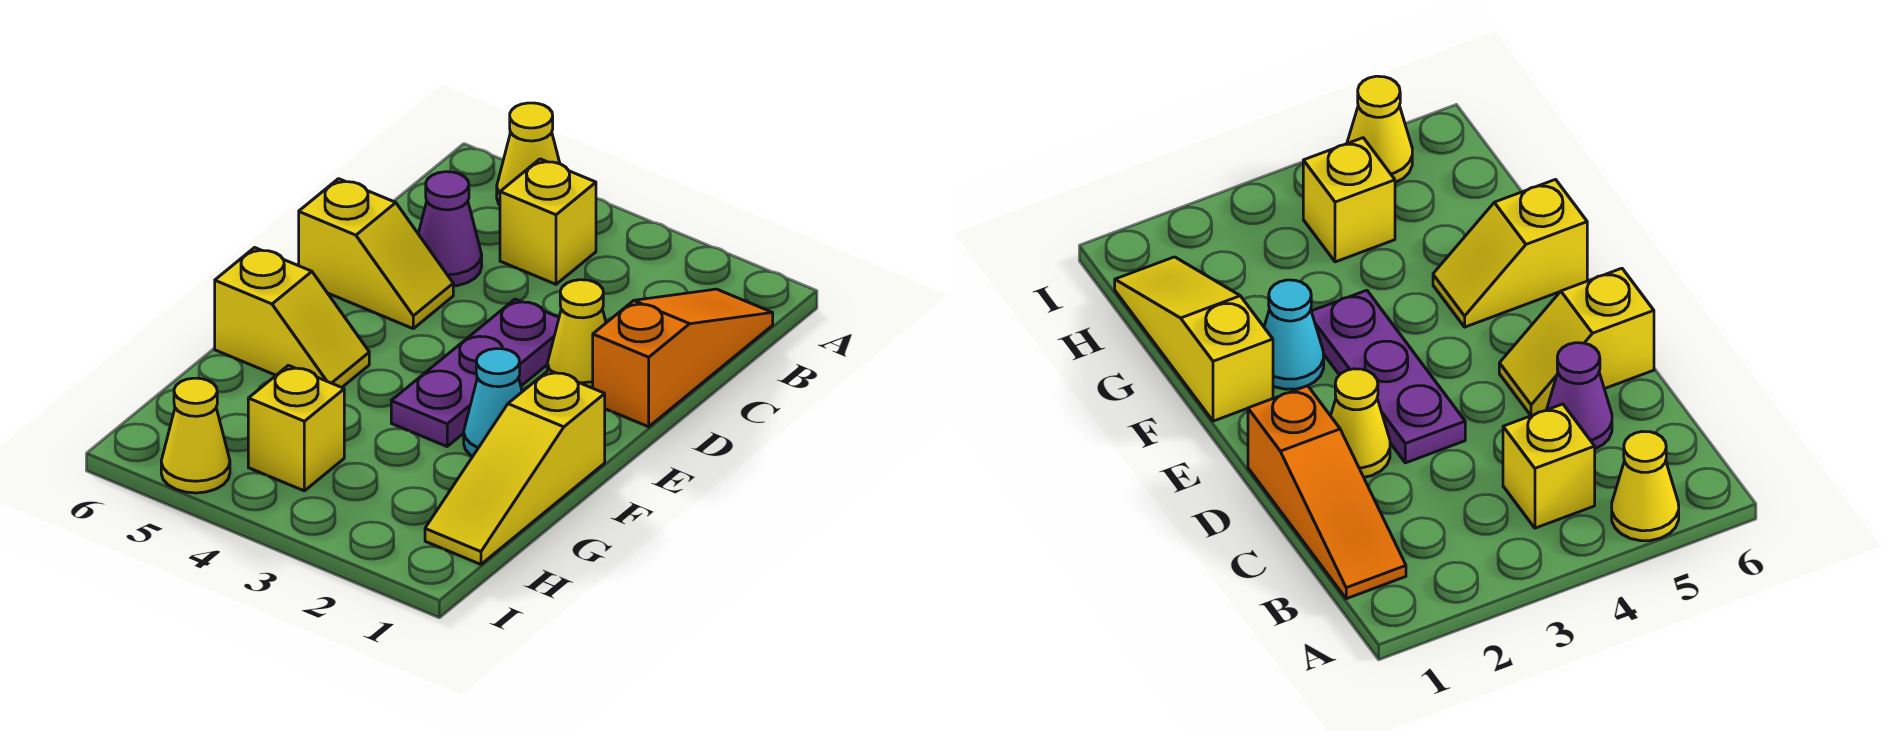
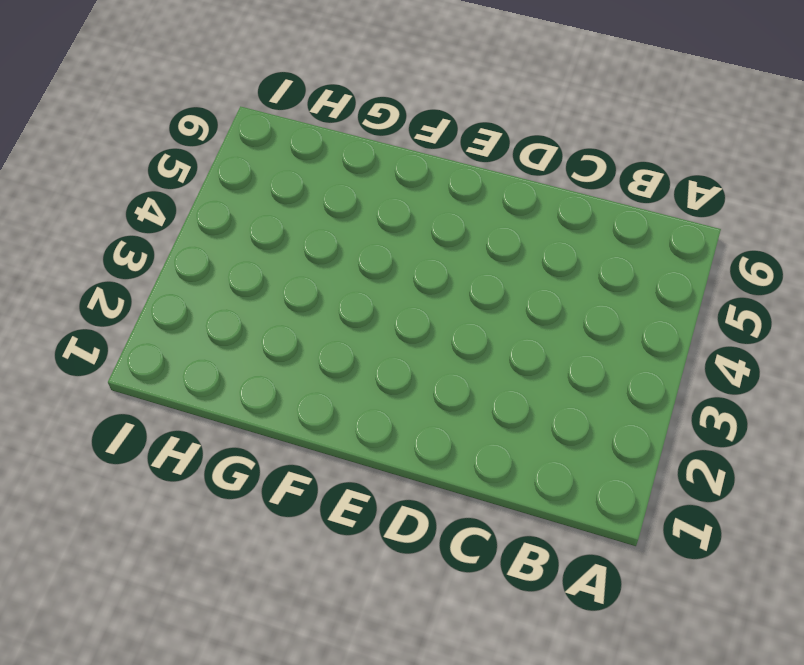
none -> yellow 1x1 cone [497,103,560,205]
none -> orange 1x3 slope [593,289,773,427]
none -> yellow 1x1 brick [500,159,596,284]

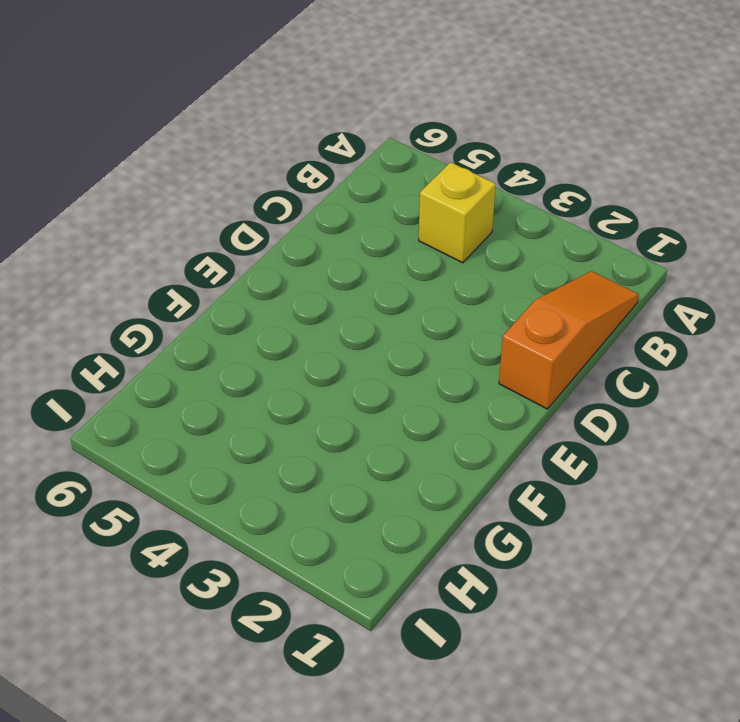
none -> yellow 1x1 cone [497,103,560,205]
none -> purple 1x1 cone [418,172,482,286]
none -> yellow 1x1 cone [547,280,606,388]

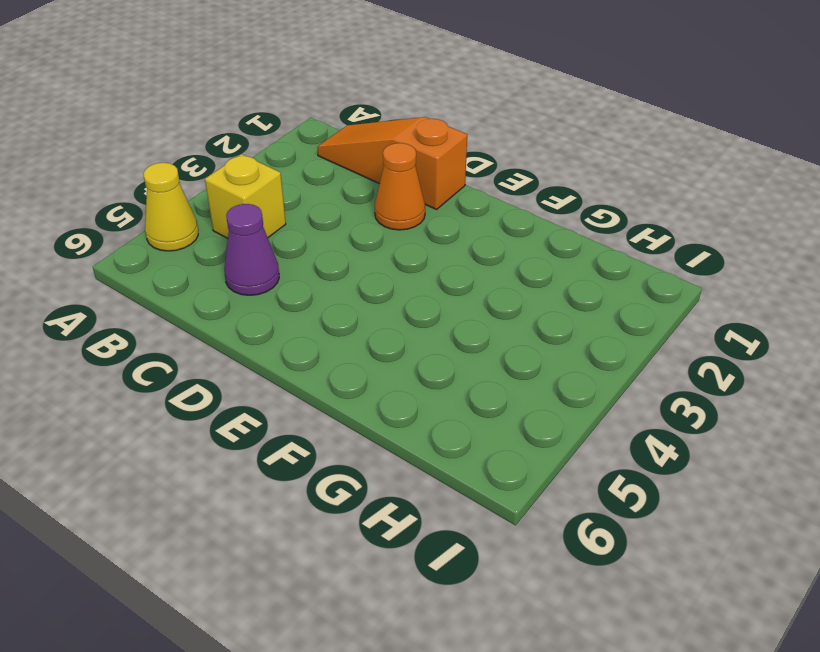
orange 1x1 cone [375,143,425,230] -> yellow 1x1 cone [547,280,606,388]
none -> purple 1x3 plate [391,299,559,446]
none -> yellow 1x2 slope [299,179,453,329]
none -> yellow 1x3 slope [425,370,605,564]

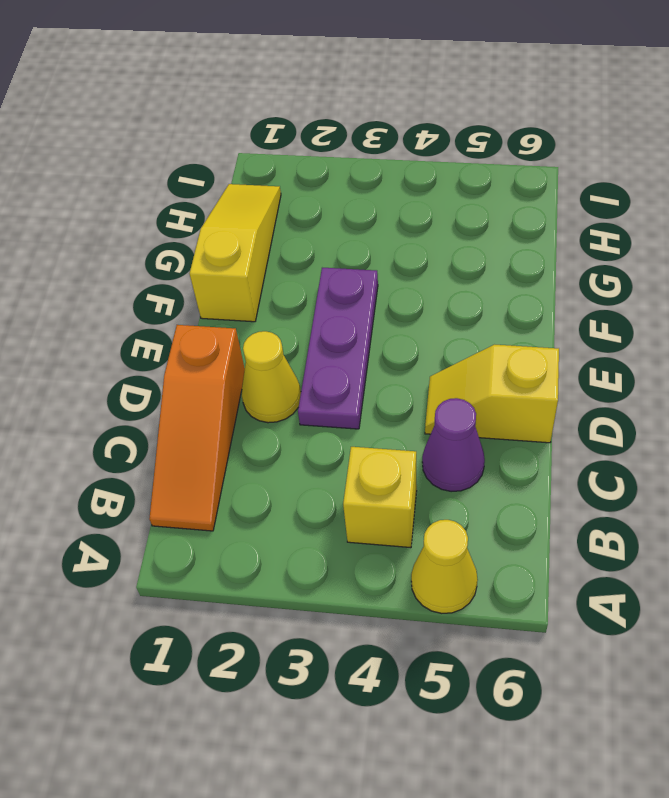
none -> cyan 1x1 cone [464,349,522,456]
none -> yellow 1x2 slope [215,248,369,387]
none -> yellow 1x1 brick [248,365,344,491]

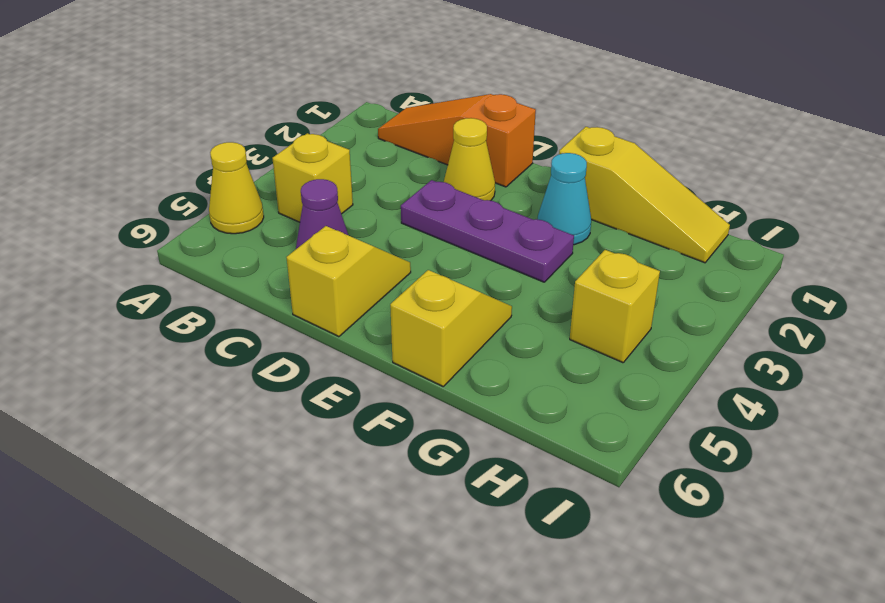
none -> yellow 1x1 cone [161,378,230,493]

